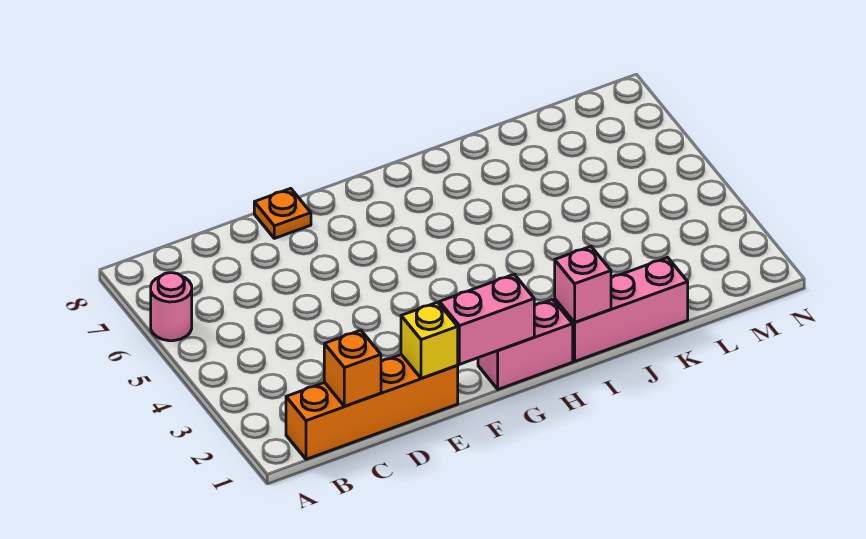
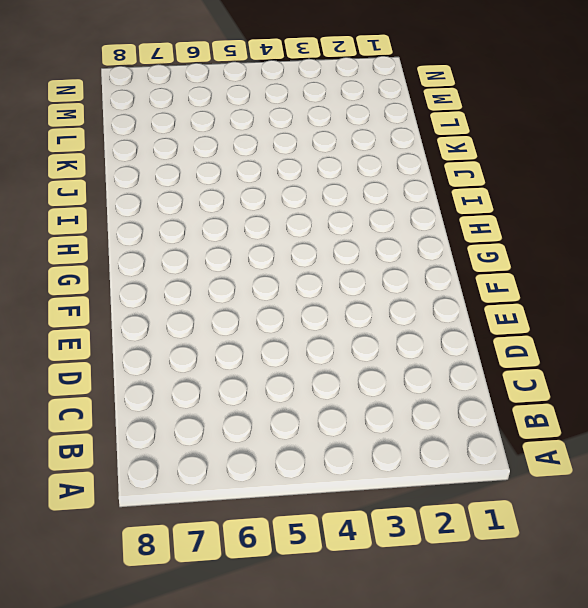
none -> pink 1x1 round brick [151,273,192,341]
none -> orange 1x4 brick [286,355,458,459]

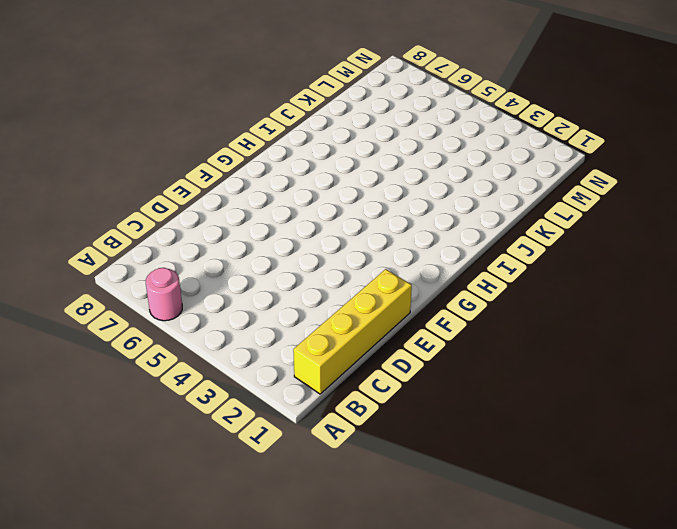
yellow 1x4 brick [293,269,412,394] -> orange 1x4 brick [286,355,458,459]
none -> orange 1x1 plate [254,188,311,238]
none -> pink 1x2 brick [478,299,573,389]

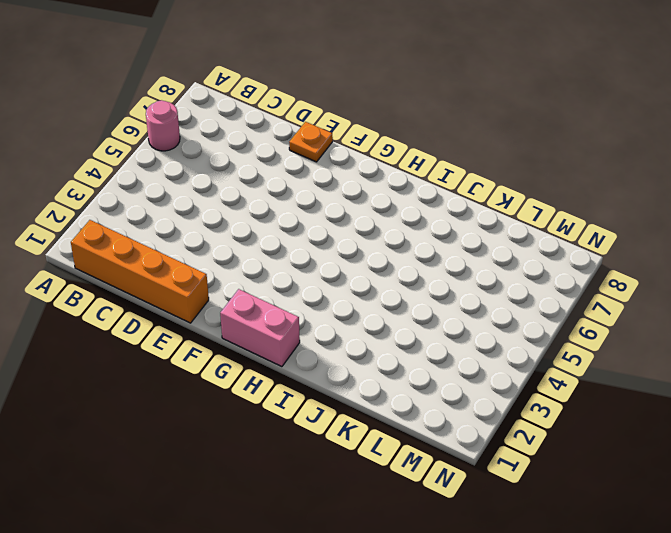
none -> pink 1x3 brick [555,257,688,361]
none -> orange 1x1 brick [324,330,381,406]

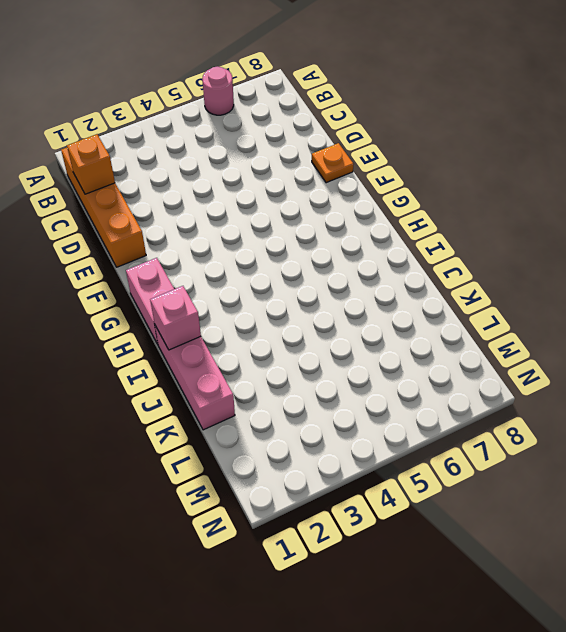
none -> yellow 1x1 brick [401,302,458,378]
none -> pink 1x2 brick [440,274,534,364]

